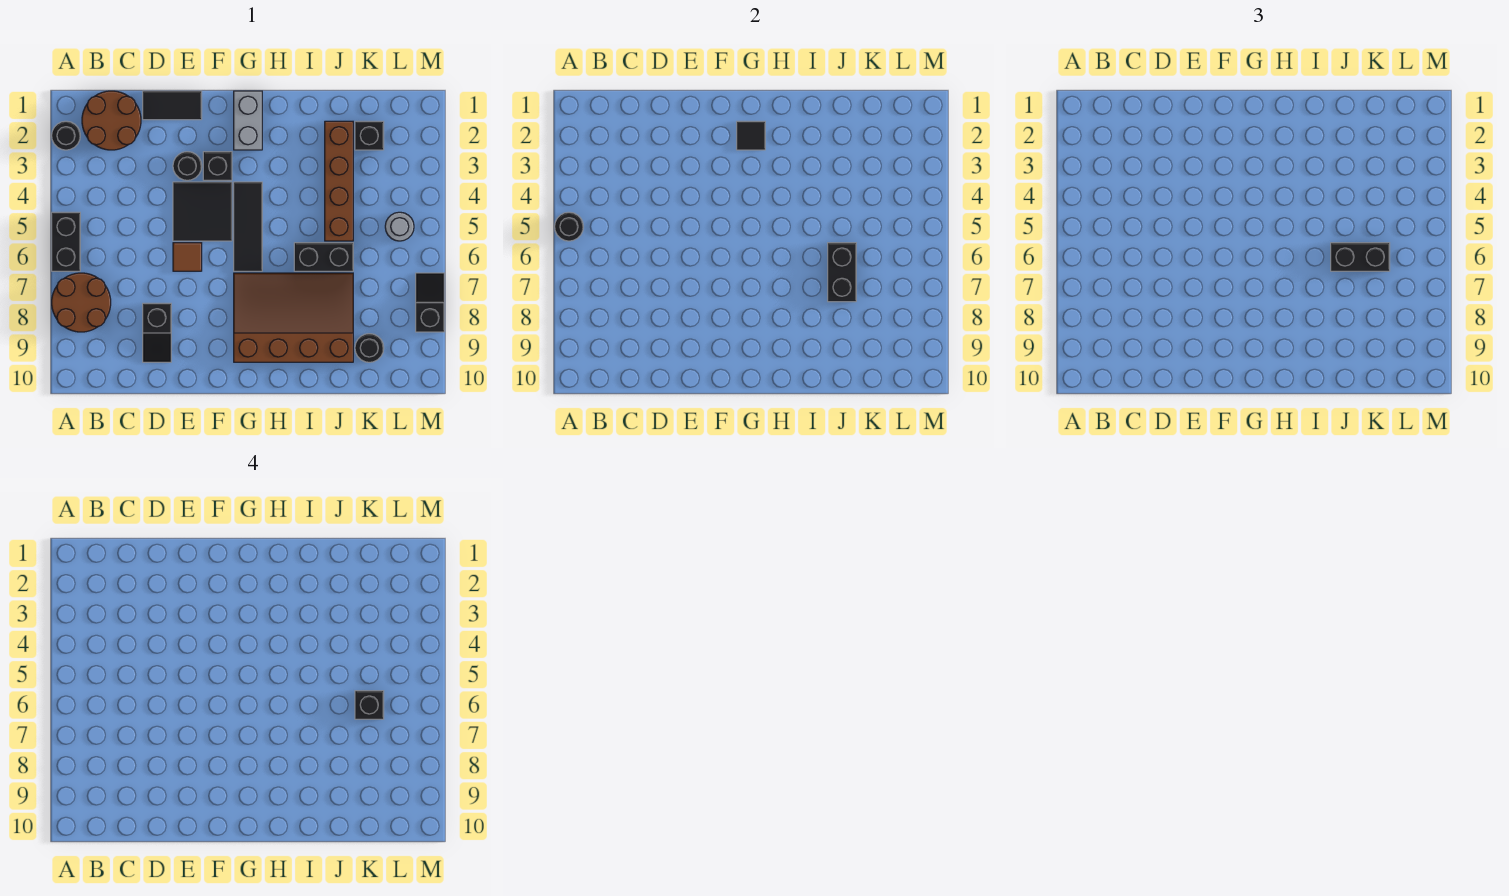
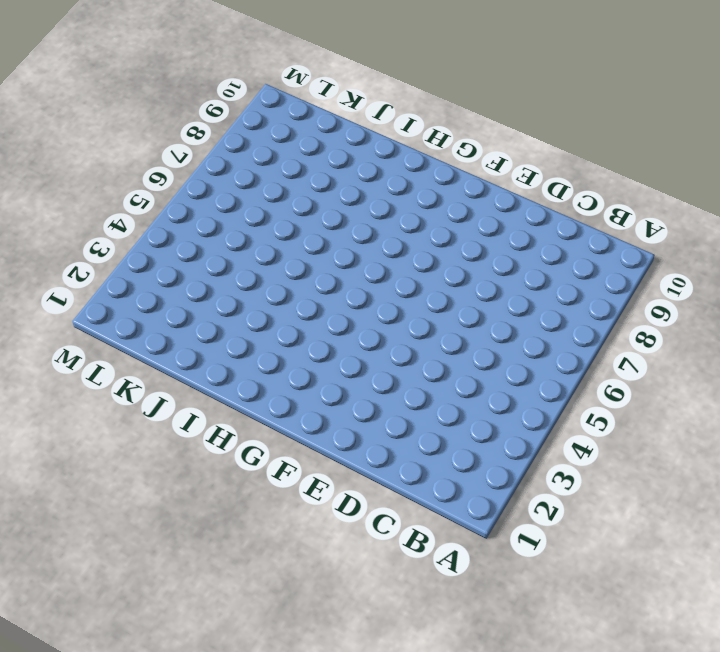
none -> black 1x1 round brick [52,121,80,150]
none -> black 1x2 brick [52,212,80,271]
none -> brown 2x2 round brick [52,273,111,332]

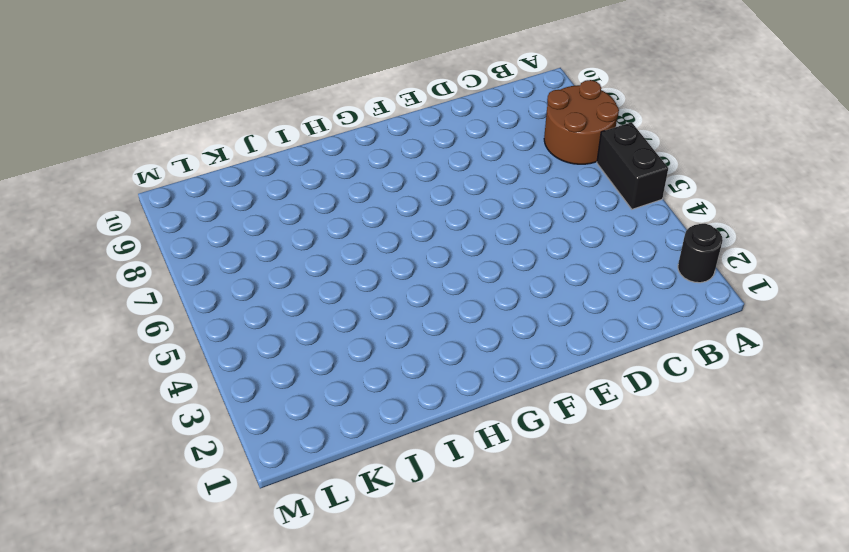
none -> brown 2x2 round brick [82,91,141,150]
none -> black 1x2 tile [143,91,202,120]
none -> black 1x2 slope [143,303,171,362]

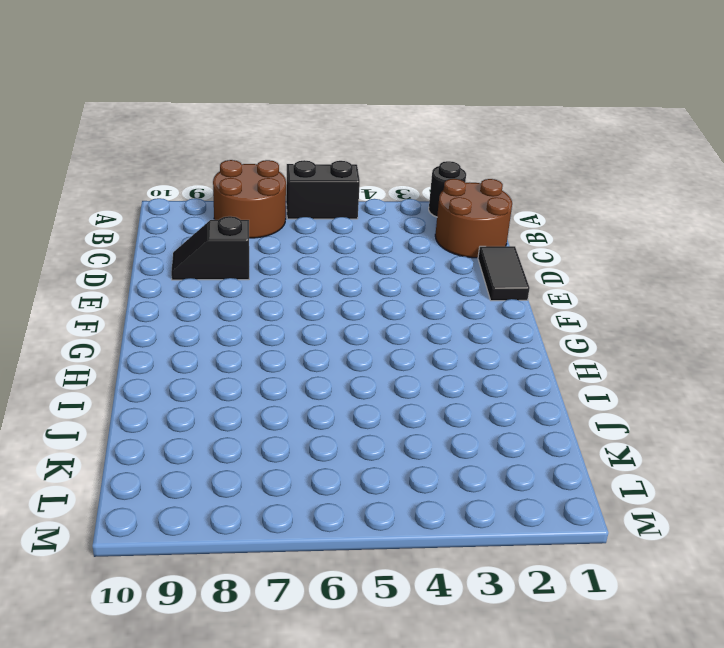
none -> black 1x1 round brick [173,152,202,180]
none -> black 2x2 tile [173,182,232,241]
none -> brown 1x1 tile [173,243,202,271]

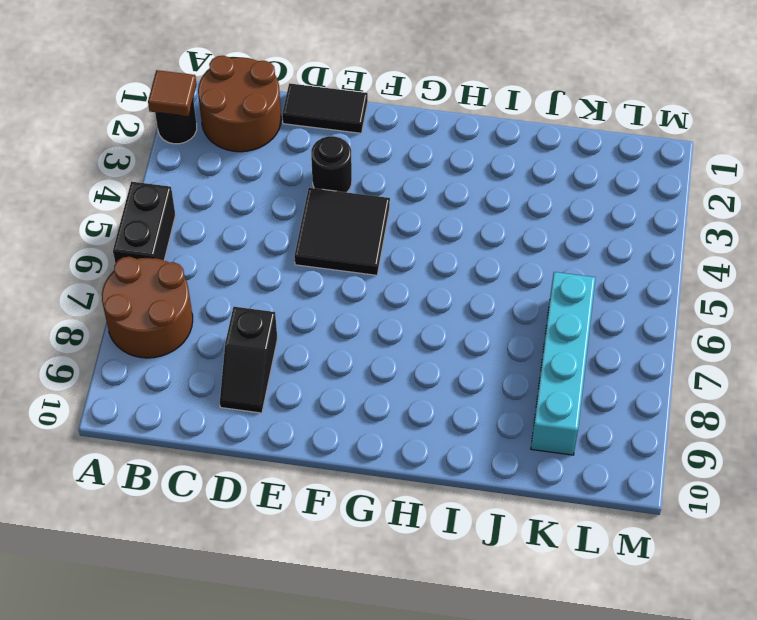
brown 1x1 tile [148,70,197,116] -> brown 1x1 tile moved to [173,243,202,271]
cyan 1x4 brick [531,272,595,455] -> black 1x1 round brick [355,334,384,362]
none -> black 1x1 brick [203,152,232,180]
none -> grey 1x2 brick [234,91,262,150]
none -> black 1x3 tile [234,182,262,271]

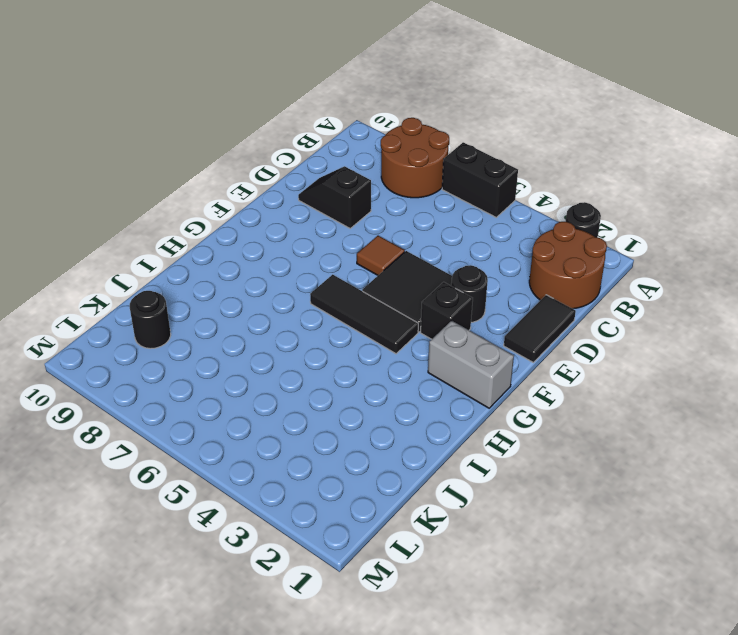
none -> brown 3x4 slope [234,273,353,362]
none -> black 1x2 brick [294,243,353,271]
none -> brown 1x4 brick [325,121,353,241]

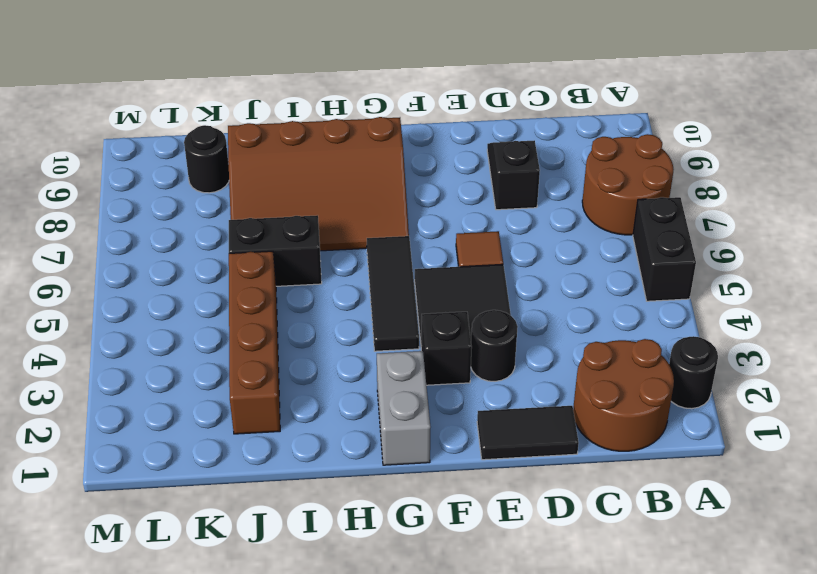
none -> black 1x1 brick [355,121,384,150]
none -> grey 1x1 round brick [385,212,414,241]
none -> black 1x2 slope [416,273,444,332]

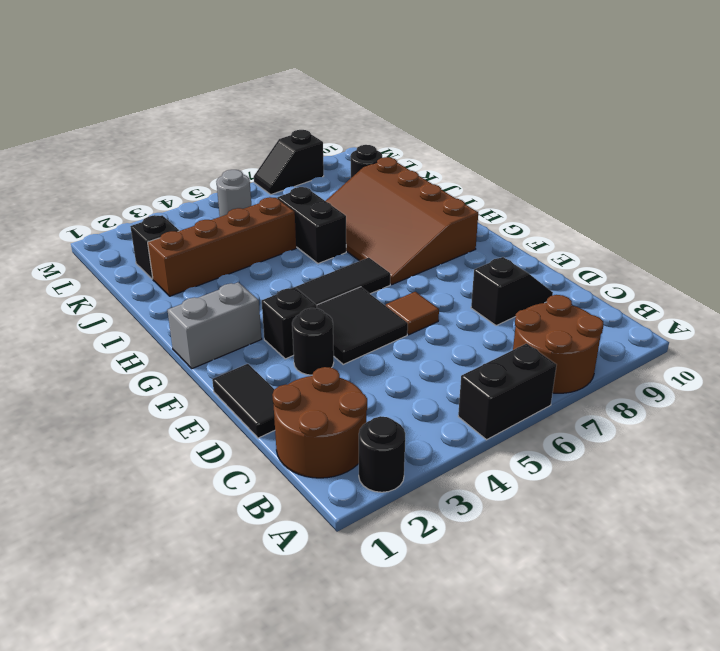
none -> black 1x1 round brick [555,212,583,241]
none -> black 1x1 tile [737,121,765,150]
none -> black 1x2 brick [828,243,856,302]

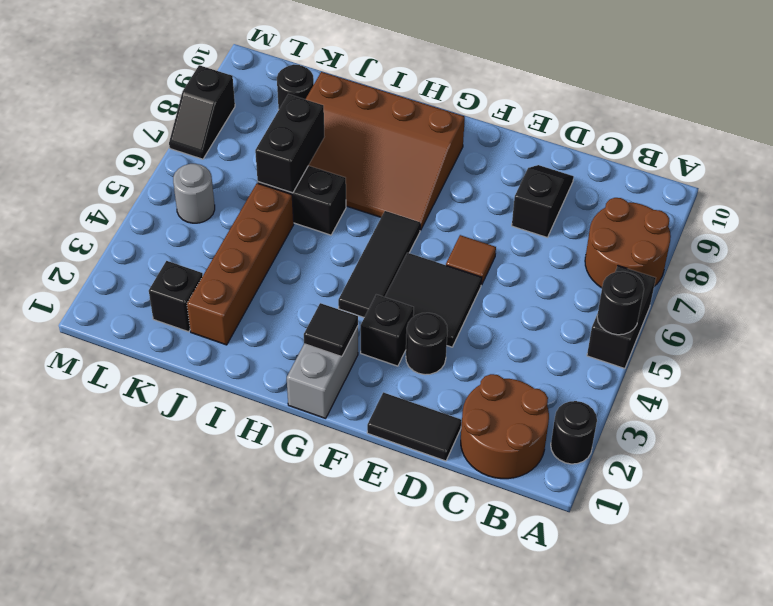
none -> black 1x2 brick [1331,243,1390,271]
none -> black 1x1 brick [355,691,384,719]

